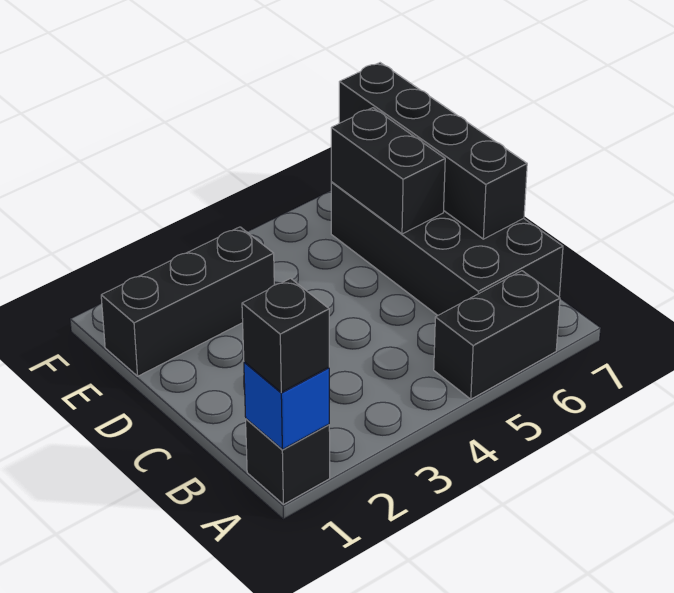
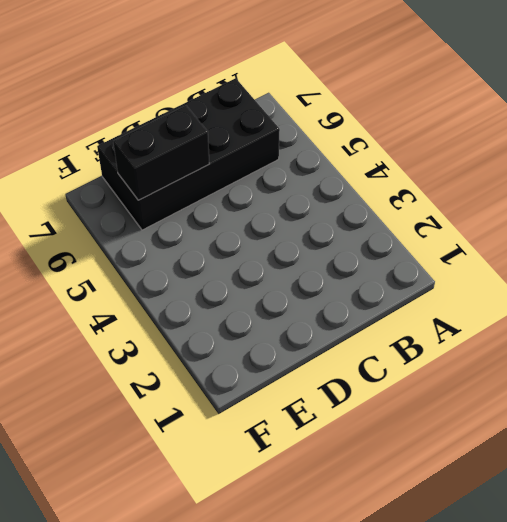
none -> black 1x1 brick [246,419,330,504]
none -> black 1x2 brick [434,271,560,399]

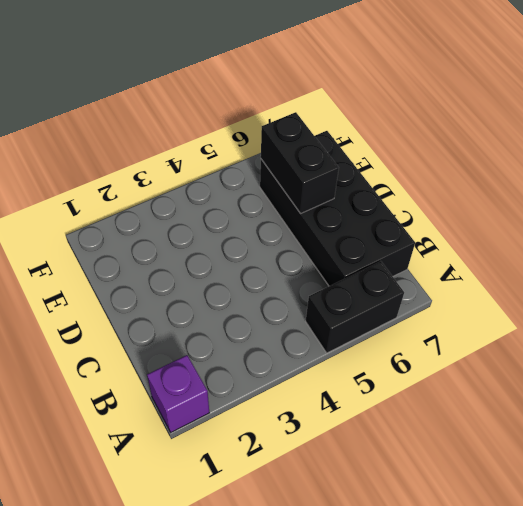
purple 1x1 brick [147,355,209,432] -> black 1x1 brick [246,419,330,504]
none -> black 1x3 brick [101,227,274,376]
none -> blue 1x1 brick [244,362,329,450]

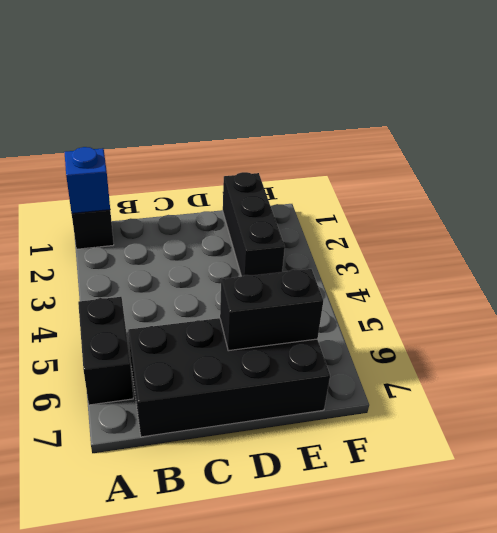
none -> black 1x4 brick [339,63,527,239]
none -> black 1x1 brick [242,278,329,393]

